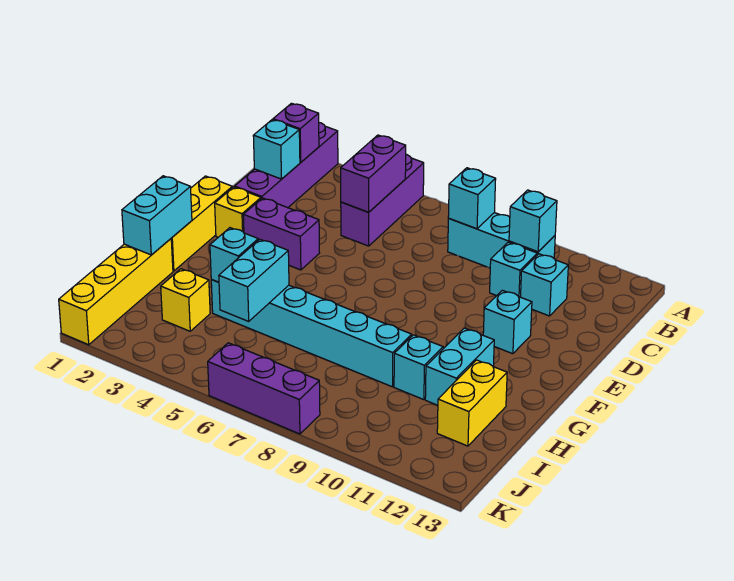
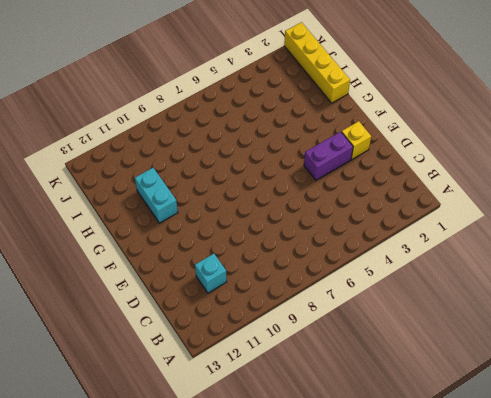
none -> purple 1x4 brick [235,123,338,208]
none -> purple 1x3 brick [341,154,424,246]
none -> cyan 1x3 brick [448,213,555,268]

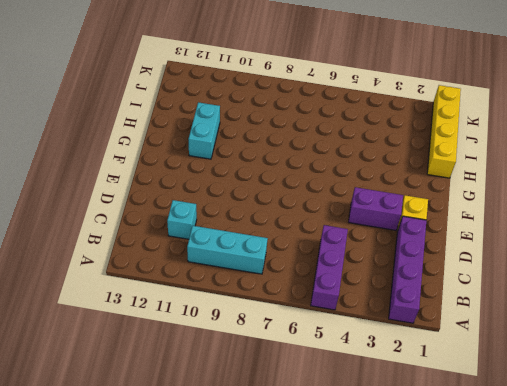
none -> cyan 1x1 brick [490,242,537,297]
none -> yellow 1x3 brick [171,176,232,271]
none -> cyan 1x1 brick [483,290,532,354]

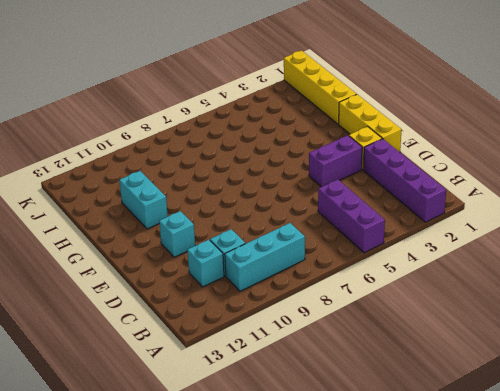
none -> cyan 1x6 brick [211,280,412,387]
none -> cyan 1x1 brick [394,335,443,400]
none -> yellow 1x2 brick [437,360,507,446]

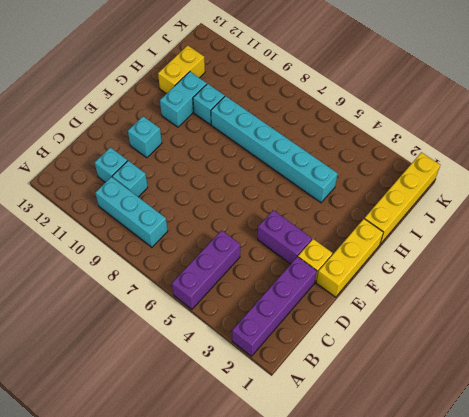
none -> yellow 1x1 brick [161,269,210,331]
none -> purple 1x3 brick [208,343,320,434]
none -> purple 1x1 brick [273,103,319,162]

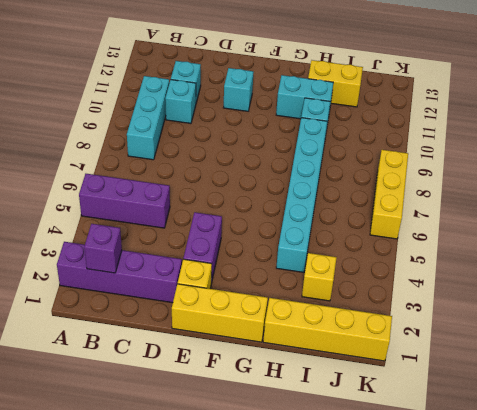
yellow 1x3 brick [370,150,408,239] -> purple 1x3 brick [208,343,320,434]
none -> purple 1x2 brick [341,135,406,212]
none -> cyan 1x1 brick [448,168,496,229]
none -> cyan 1x1 brick [509,190,557,252]

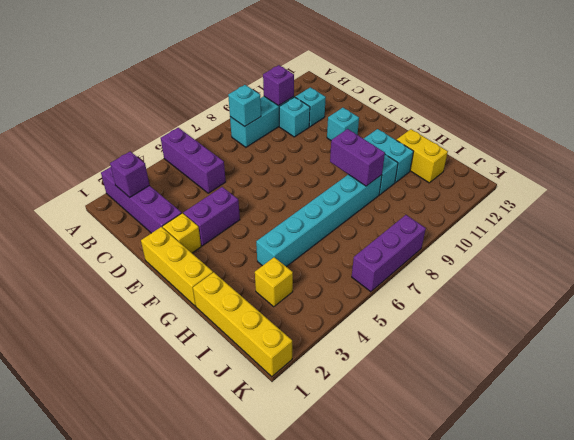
purple 1x1 brick [263,65,294,106] -> cyan 1x1 brick [509,190,557,252]
purple 1x2 brick [330,129,385,186] -> purple 1x2 brick moved to [341,135,406,212]
none -> cyan 1x1 brick [253,120,300,179]
none -> cyan 1x2 brick [122,176,192,255]
none -> cyan 1x1 brick [210,228,258,282]

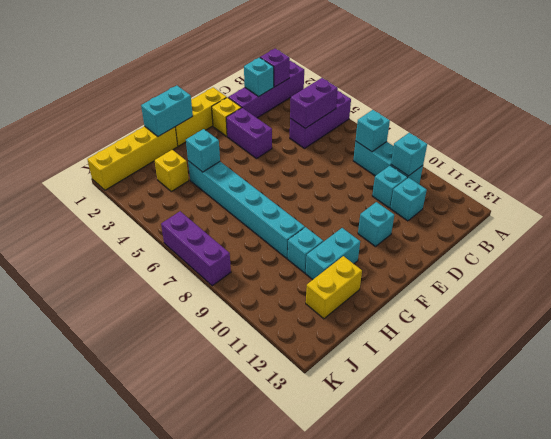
none -> cyan 1x2 brick [219,239,289,321]

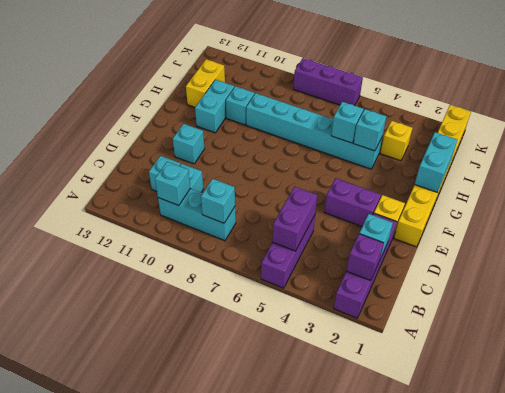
cyan 1x1 brick [331,102,364,143] -> cyan 1x2 brick [219,239,289,321]

